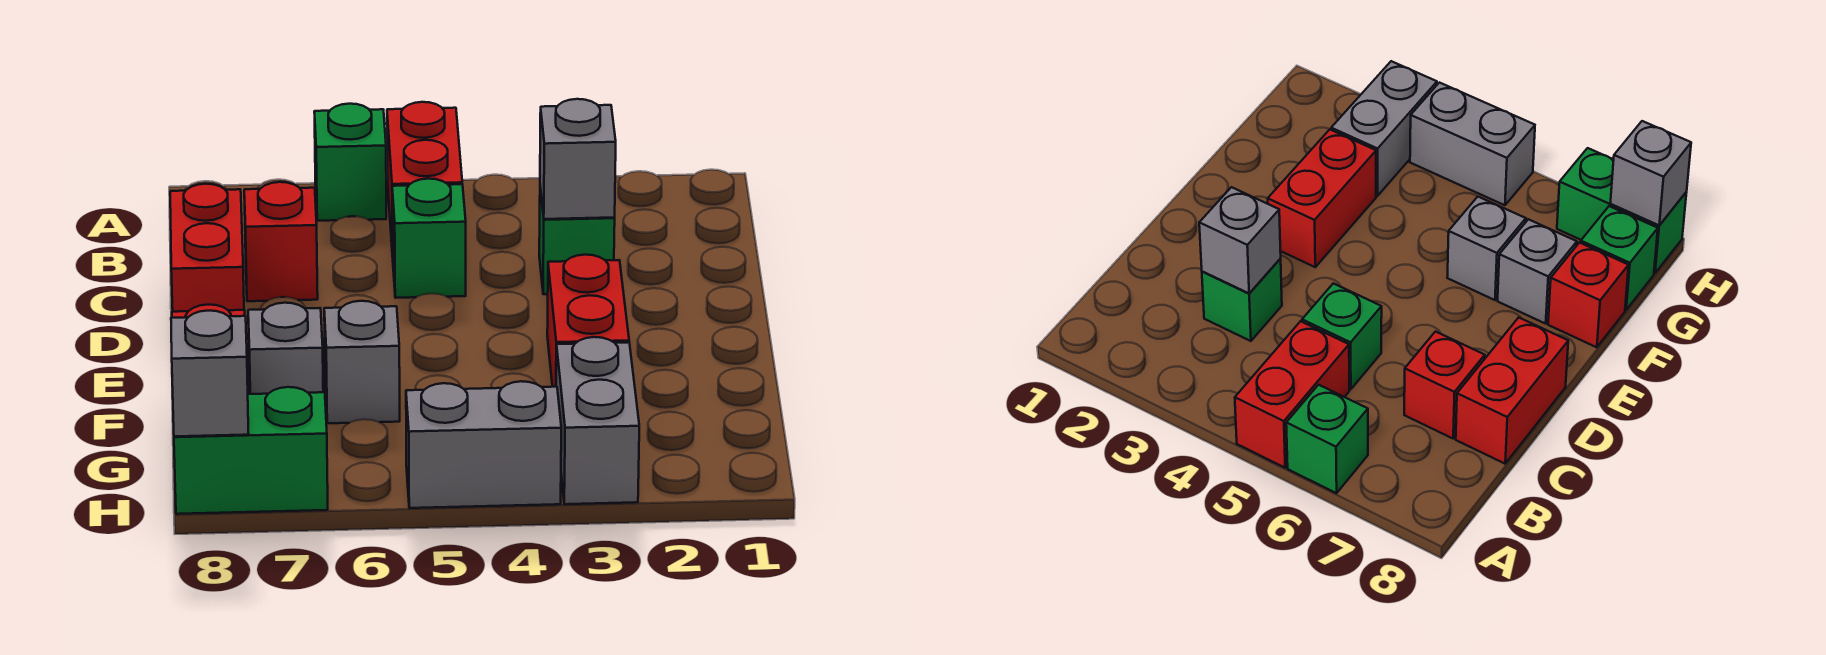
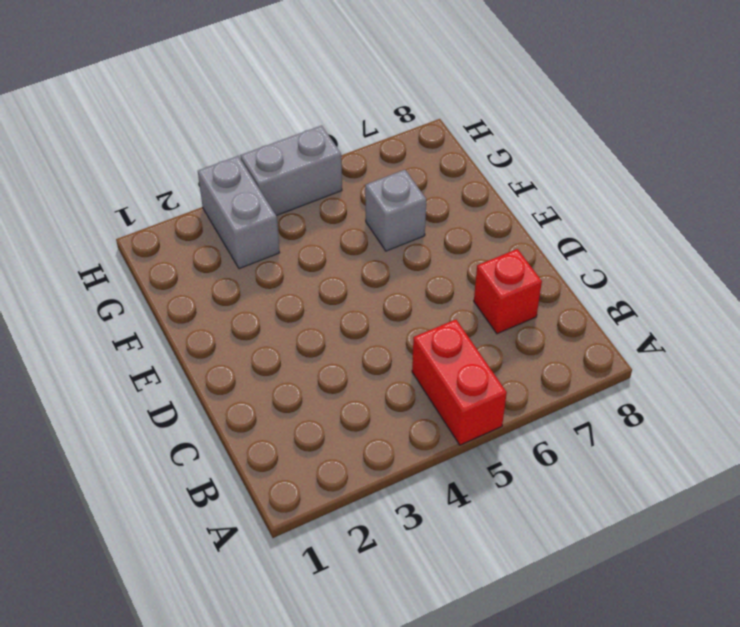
none -> green 1x1 brick [314,104,386,221]
none -> green 1x1 brick [539,187,615,294]
none -> green 1x1 brick [392,179,466,298]

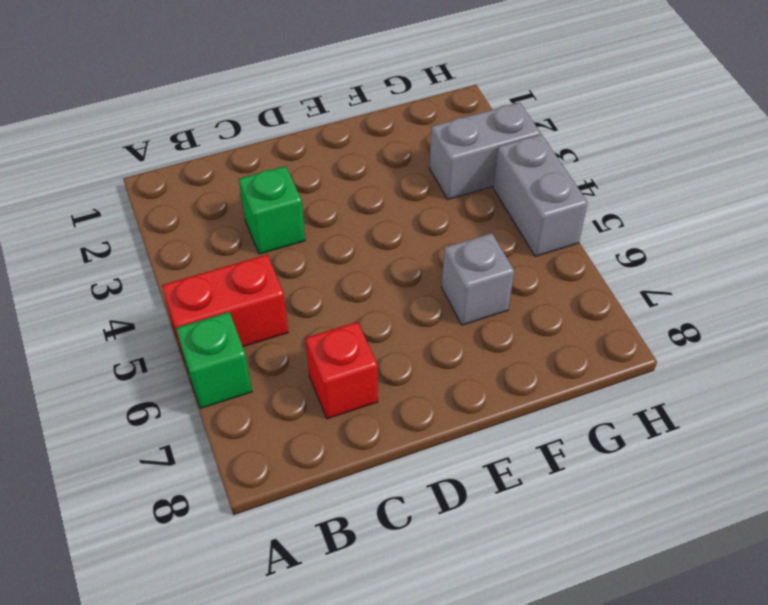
none -> green 1x1 brick [392,179,466,298]
none -> red 1x2 brick [170,184,244,312]
none -> red 1x2 brick [547,255,629,387]

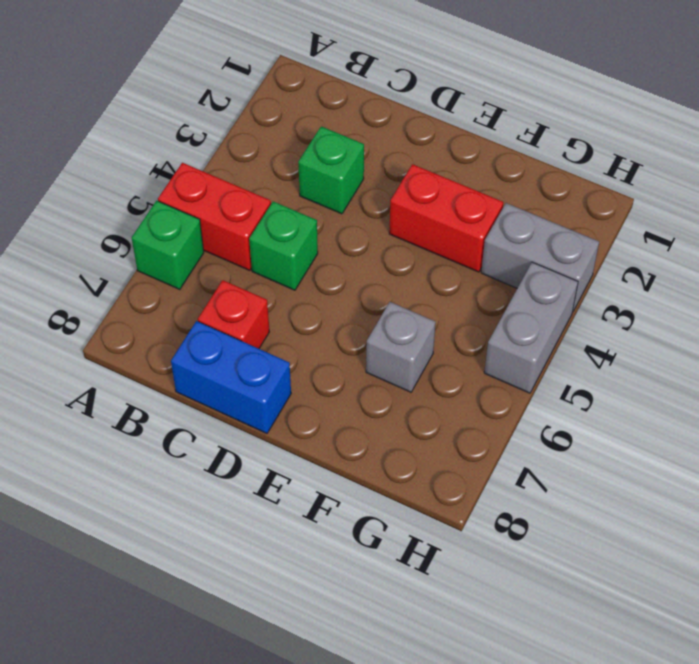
blue 1x2 brick [171,321,291,433] -> red 1x2 brick [170,184,244,312]
none -> grey 1x1 brick [248,303,323,394]
none -> red 1x1 brick [1548,243,1629,347]
none -> green 1x1 brick [1581,206,1658,310]

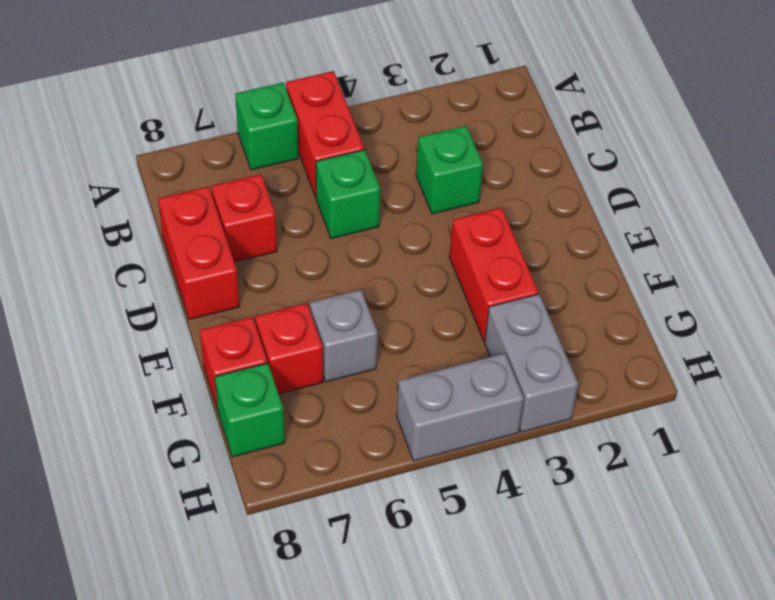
red 1x1 brick [255,303,323,394] -> grey 1x1 brick [248,303,323,394]
none -> green 1x2 brick [174,387,328,514]
none -> grey 1x1 brick [540,99,616,219]
none -> grey 1x1 brick [171,311,248,436]

